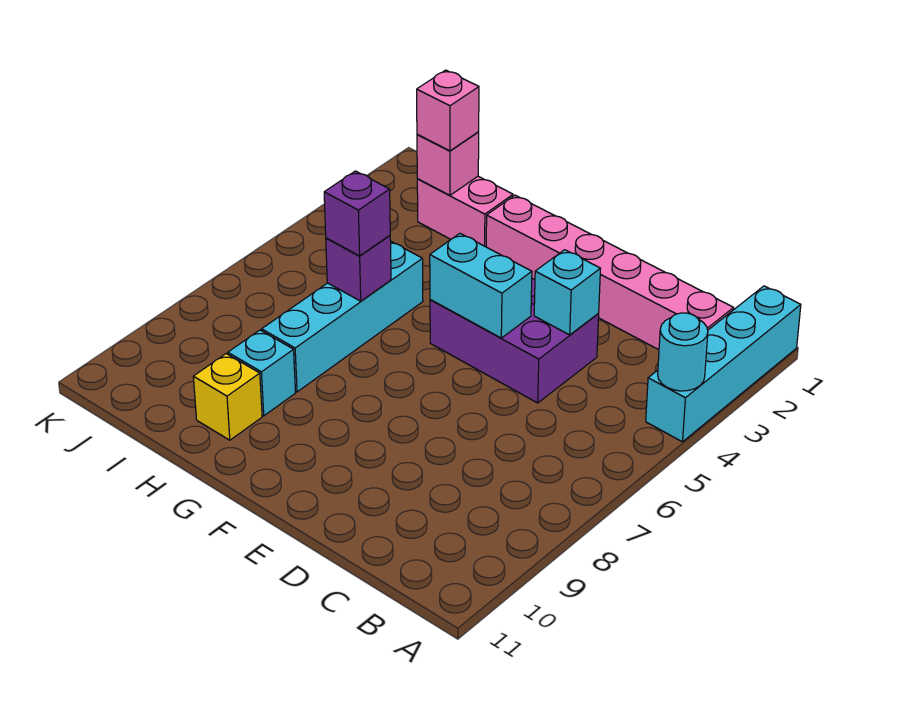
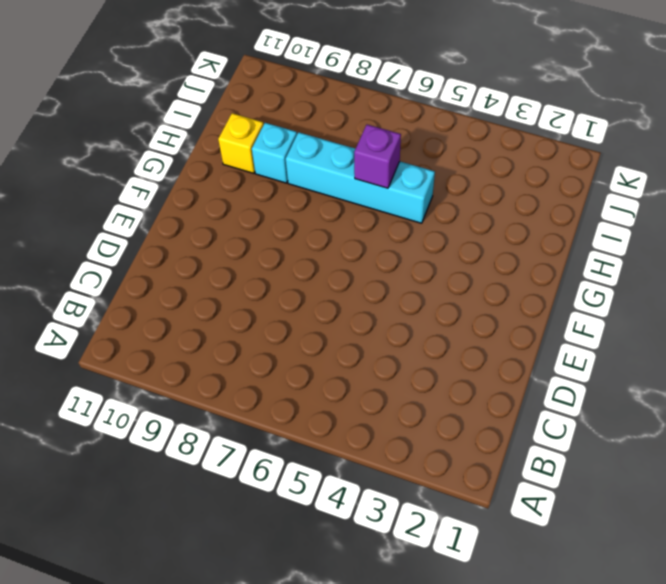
none -> cyan 1x4 brick [646,286,801,442]
none -> pink 1x6 brick [486,195,734,350]
none -> purple 2x3 brick [430,279,599,403]

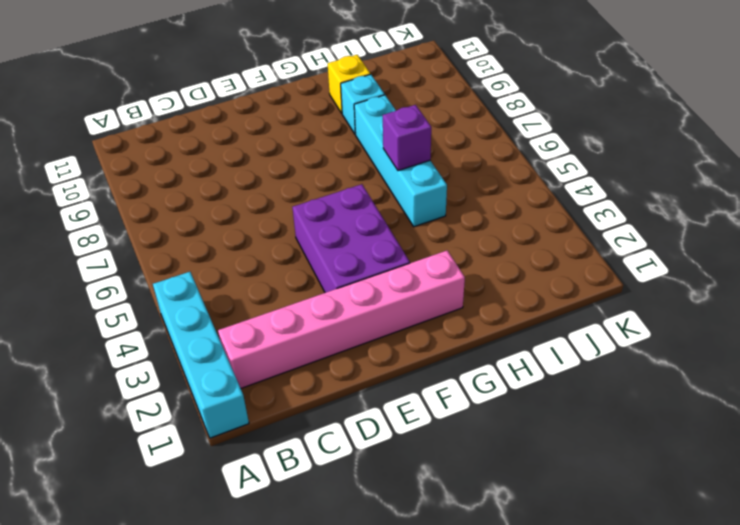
purple 2x3 brick [292,184,410,293] -> purple 2x3 brick turned to [430,279,599,403]
none -> pink 1x2 brick [417,176,513,247]
none -> cyan 1x1 round brick [658,313,708,391]
none -> cyan 1x1 brick [534,250,600,335]

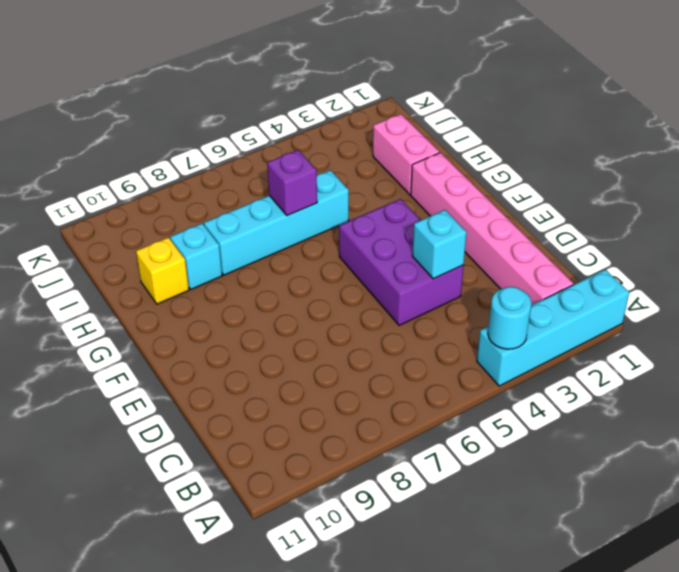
none -> cyan 1x2 brick [430,233,532,338]
none -> pink 1x1 brick [417,132,479,195]
none -> purple 1x1 brick [324,171,390,256]

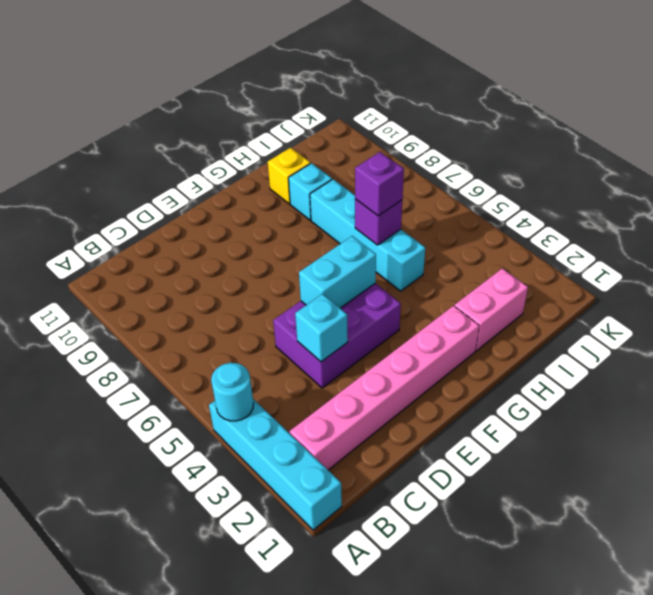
none -> pink 1x1 brick [417,132,479,195]
none -> pink 1x1 brick [417,70,479,151]

